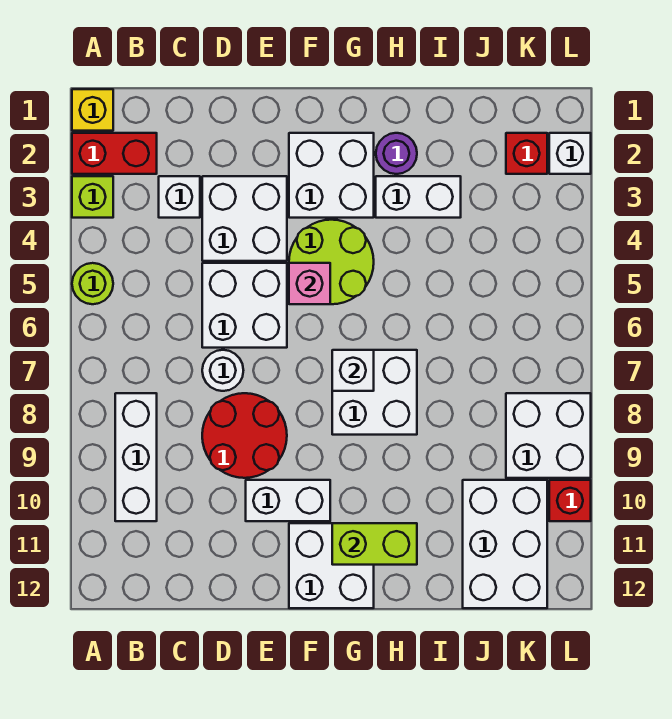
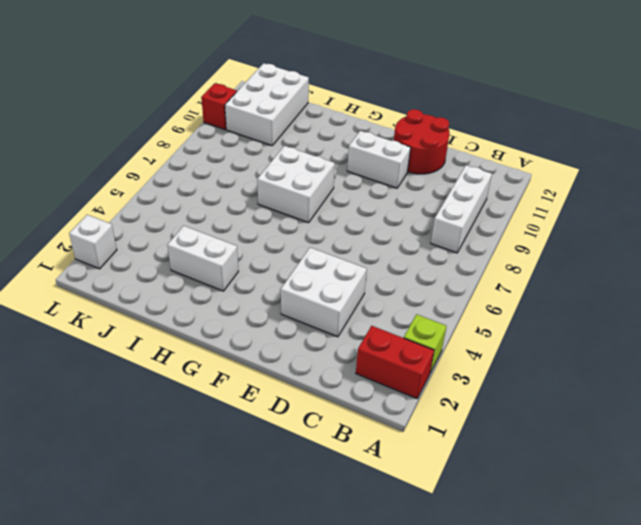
red 2x2 round brick [394,109,450,174] -> red 2x2 round brick moved to [202,393,287,478]
none -> yellow 1x1 brick [72,89,113,131]
none -> lime 1x1 round brick [72,263,113,304]
none -> white 1x1 brick [159,176,200,218]

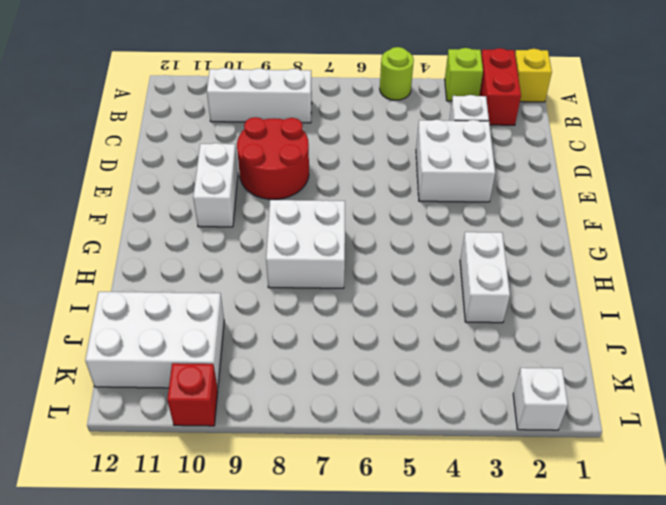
none -> white 2x2 brick [202,263,287,348]
none -> white 1x1 round brick [202,350,243,391]
none -> white 2x2 brick [289,133,374,218]

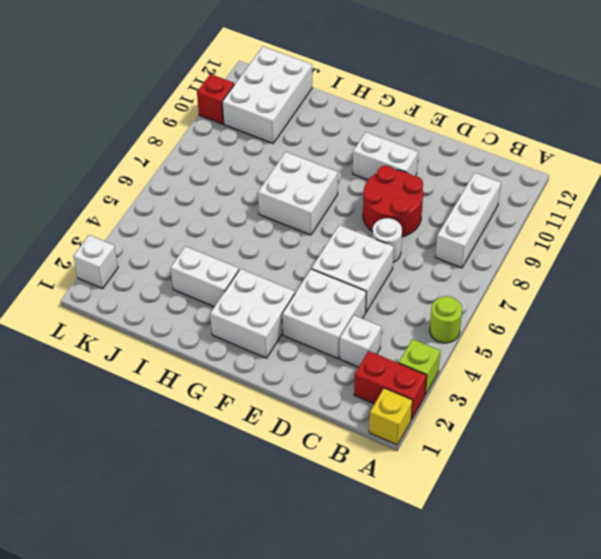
none -> lime 2x2 round brick [289,220,374,304]
none -> white 2x2 brick [289,523,374,608]
none -> purple 1x1 round brick [376,133,417,174]

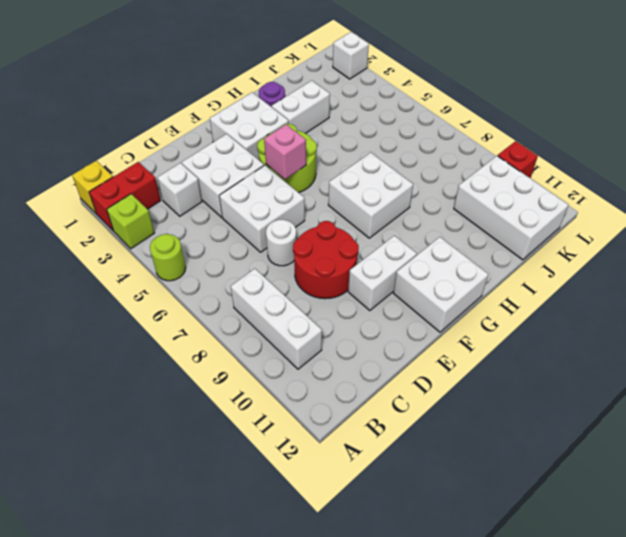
none -> red 1x1 brick [506,133,547,174]
none -> white 2x2 brick [506,393,591,478]
none -> white 1x1 brick [332,350,374,391]

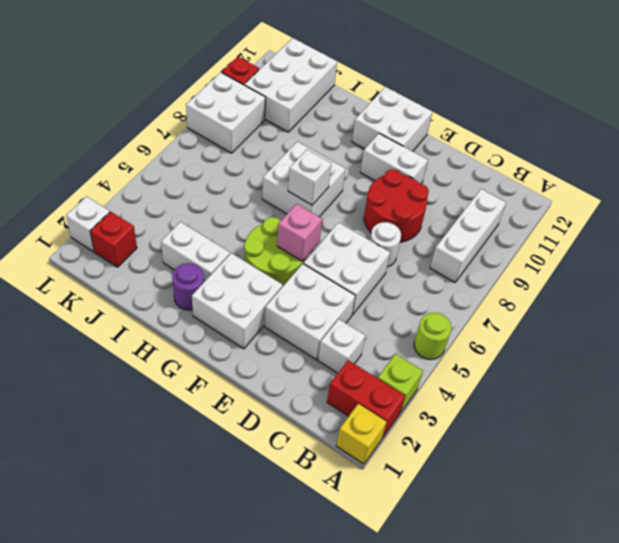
none -> lime 1x2 brick [332,523,417,565]

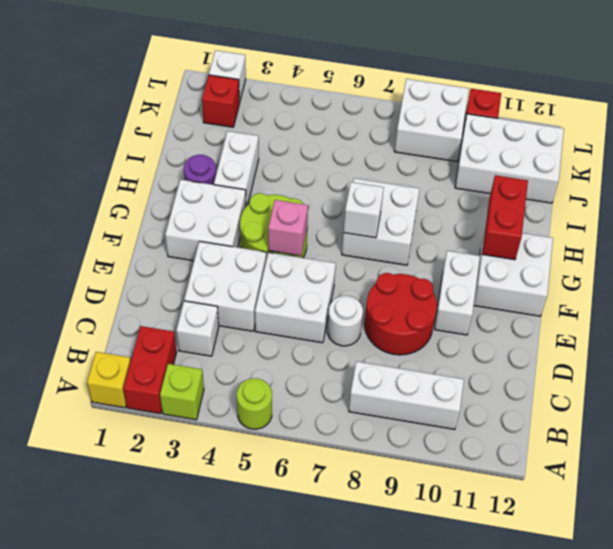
red 1x2 brick [482,175,528,260] -> lime 1x2 brick [332,523,417,565]

